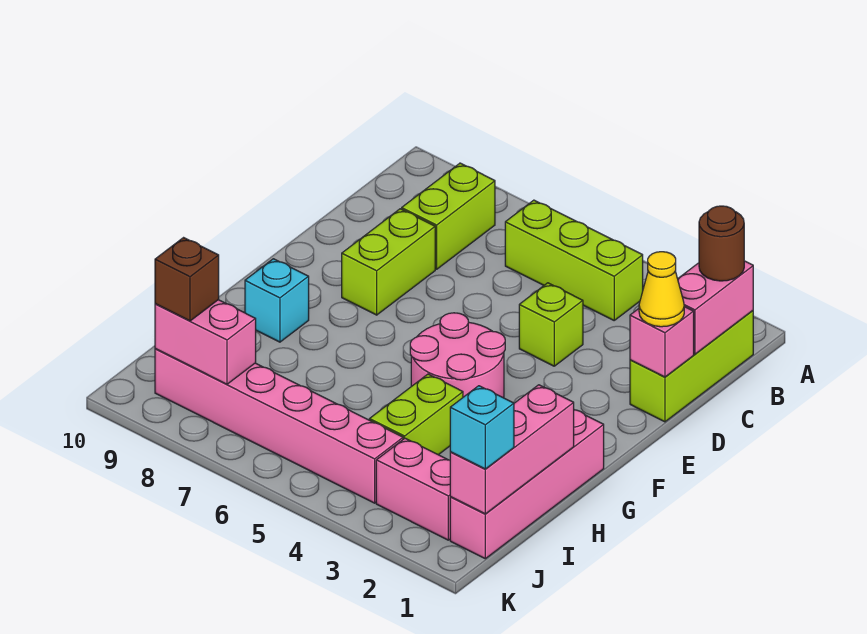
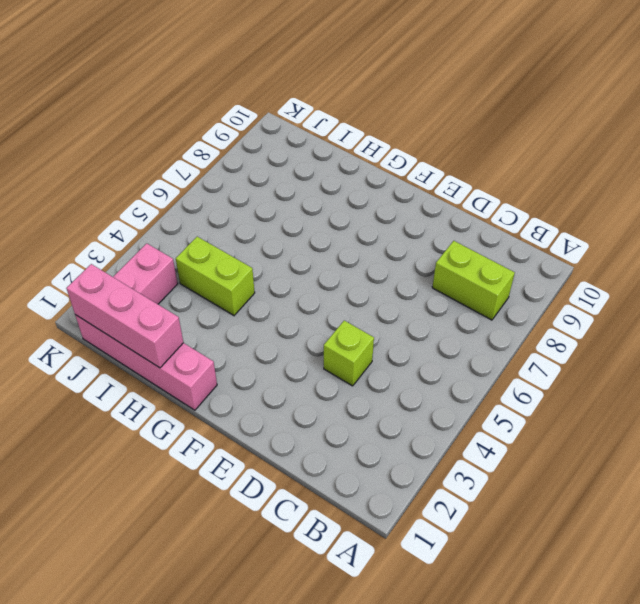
none -> lime 1x3 brick [630,311,753,422]
none -> lime 1x3 brick [505,200,643,320]
none -> lime 1x2 brick [342,209,435,315]

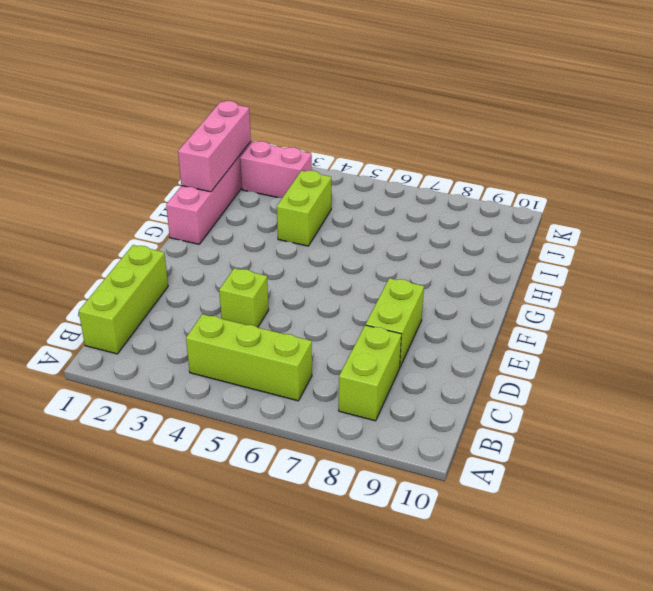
none -> pink 2x2 round brick [410,313,505,398]
none -> cyan 1x1 brick [245,259,309,342]
none -> pink 1x6 brick [155,349,403,503]

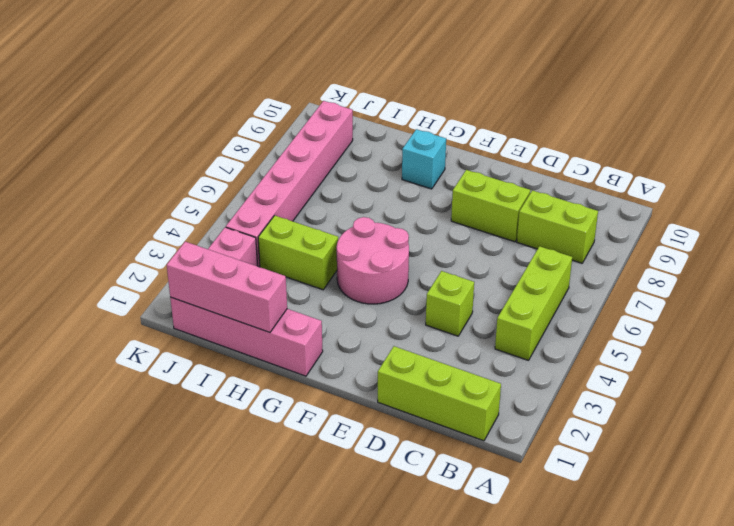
none -> pink 1x2 brick [678,261,753,354]
none -> pink 1x1 brick [630,307,694,377]
none -> pink 1x2 brick [155,300,256,384]

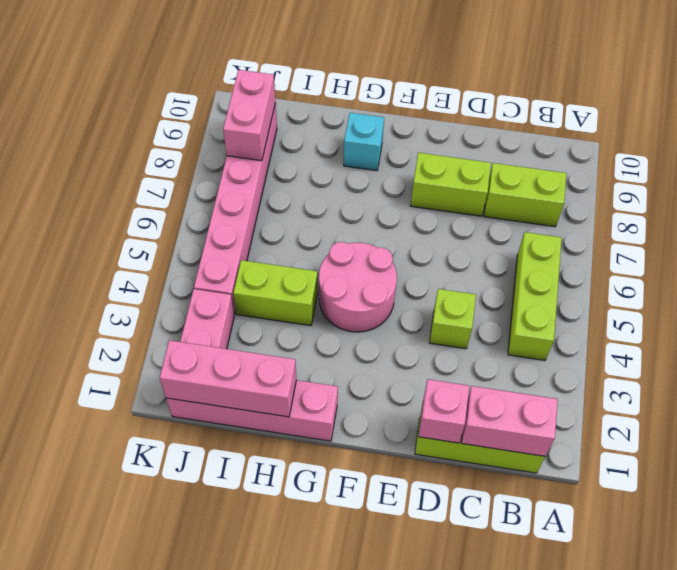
none -> brown 1x1 round brick [699,206,744,281]
none -> yellow 1x1 cone [639,252,684,327]
none -> cyan 1x1 brick [450,386,514,469]

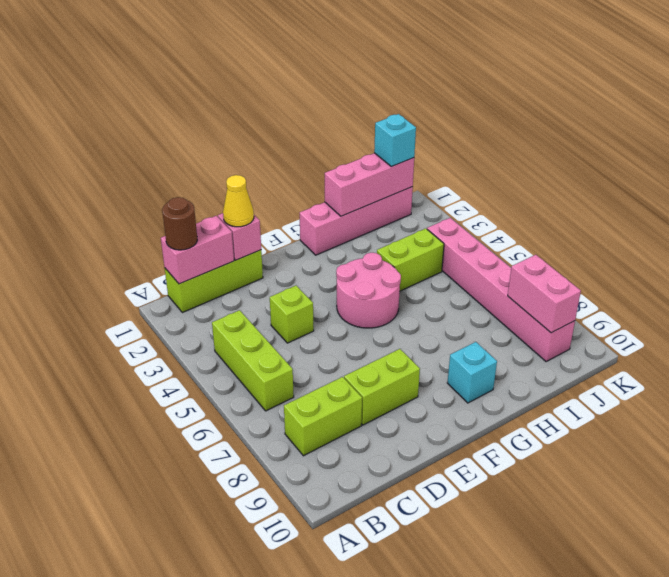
none -> pink 1x2 brick [376,438,450,540]
none -> brown 1x1 brick [155,238,219,321]

